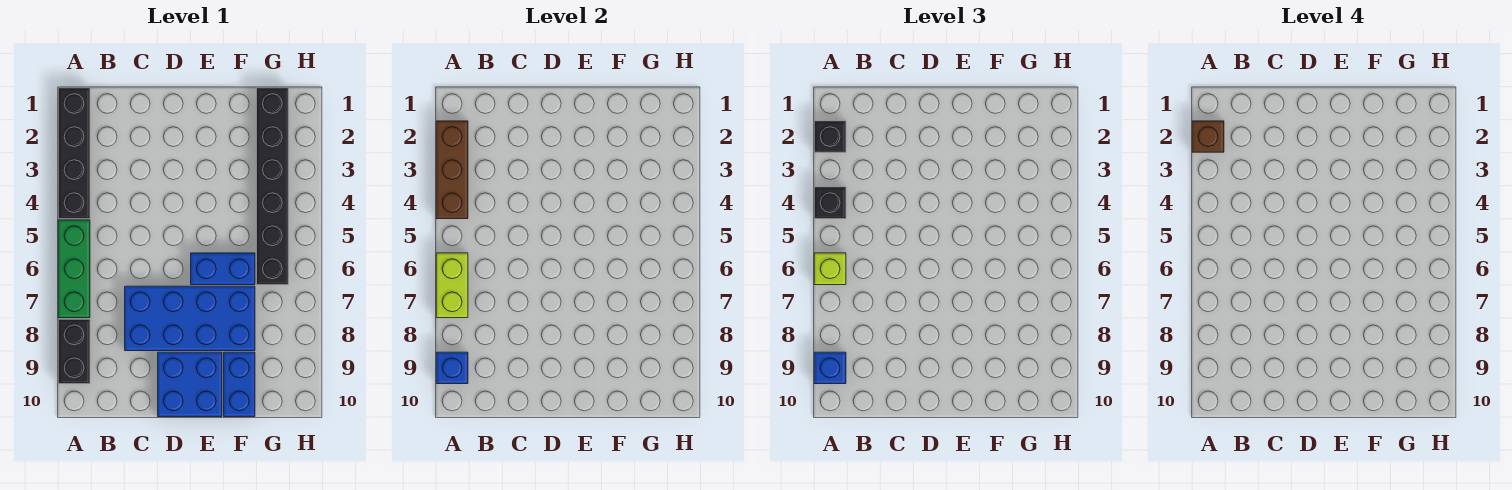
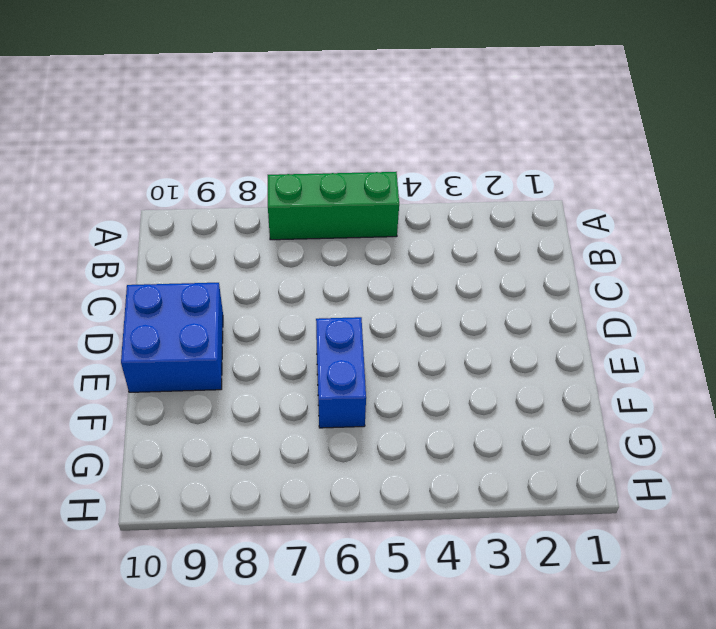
none -> black 1x4 brick [58,88,90,219]
none -> black 1x2 brick [58,319,90,384]
none -> blue 2x4 brick [125,286,255,351]

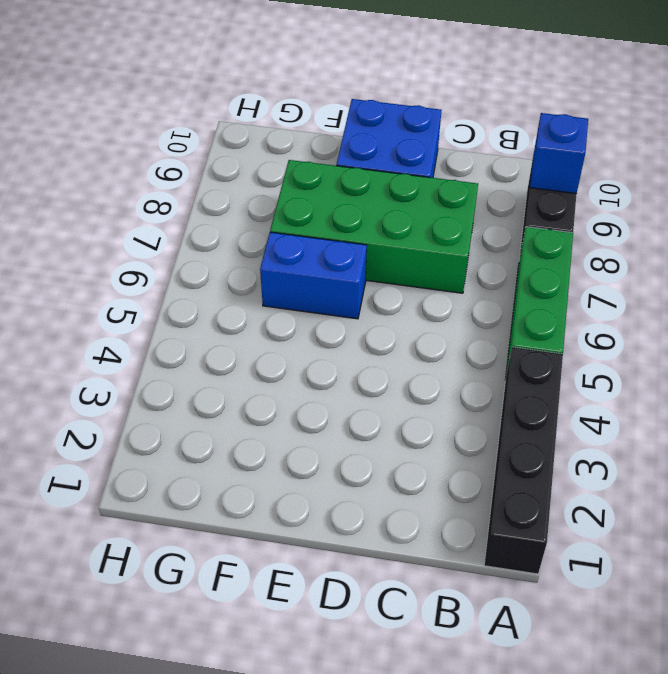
green 2x4 brick [270,160,478,293] -> blue 2x4 brick [125,286,255,351]
none -> blue 1x2 brick [224,352,255,417]
none -> black 1x6 brick [257,88,288,285]
none -> brown 1x3 brick [436,121,468,219]

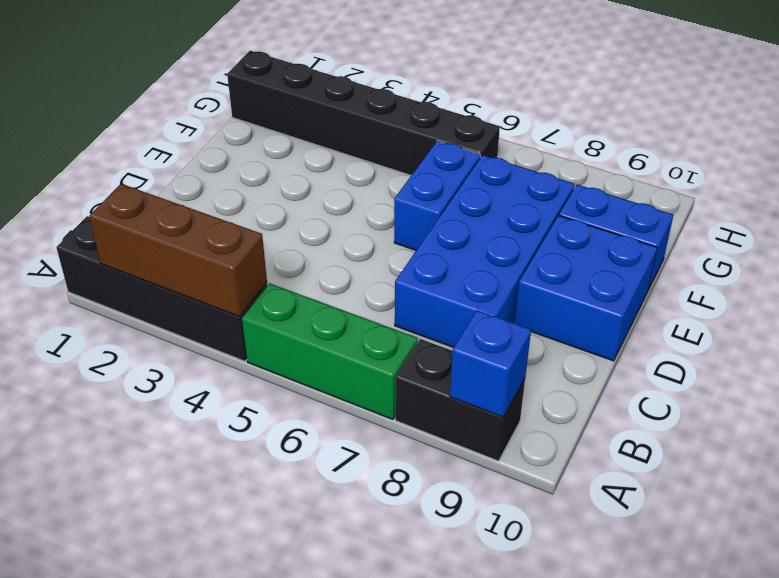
none -> lime 1x2 brick [436,253,468,318]
none -> black 1x1 brick [814,121,846,152]
none -> black 1x1 brick [814,187,846,219]

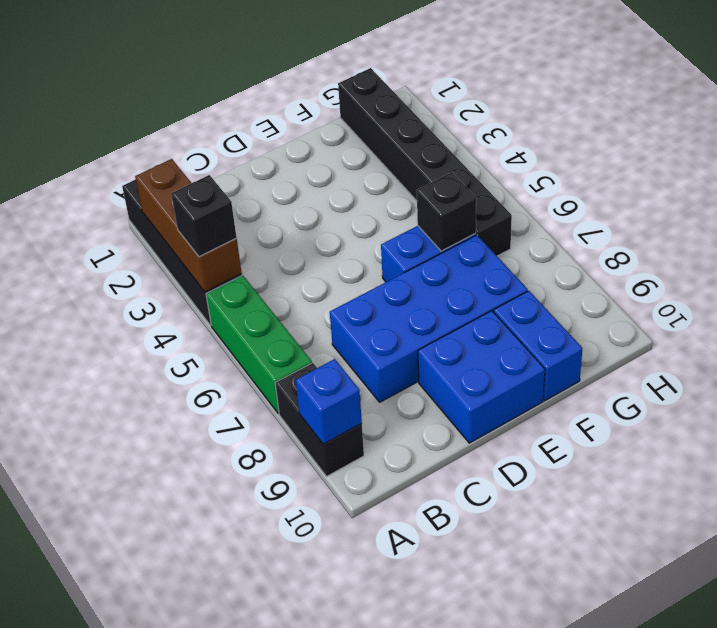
black 1x1 brick [417,172,476,251] -> black 1x1 brick moved to [814,121,846,152]
none -> lime 1x2 brick [436,253,468,318]
none -> lime 1x1 brick [814,253,846,285]
none -> blue 1x1 brick [814,352,846,384]

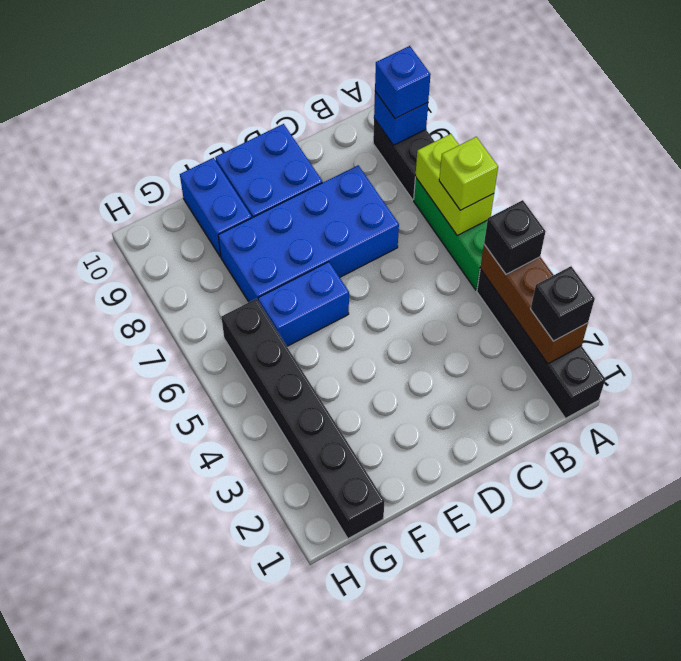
none -> brown 1x1 brick [1192,121,1224,152]

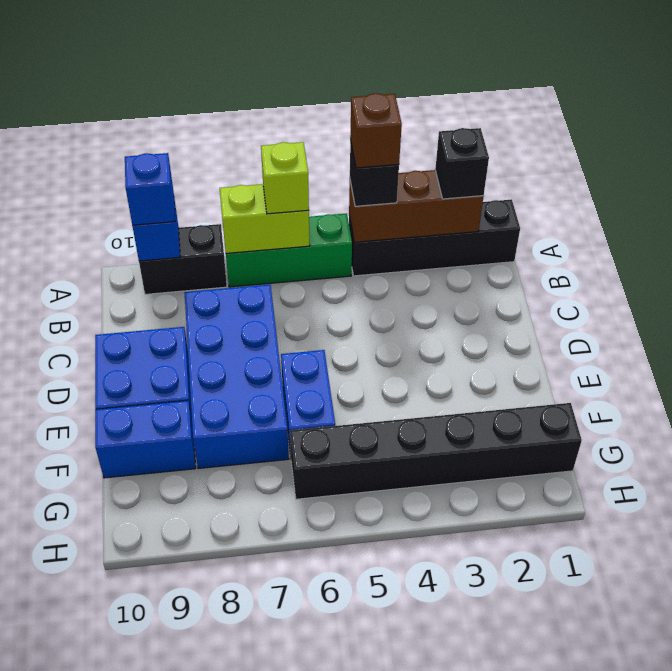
brown 1x1 brick [350,93,402,168] -> brown 1x1 brick moved to [1192,121,1224,152]

